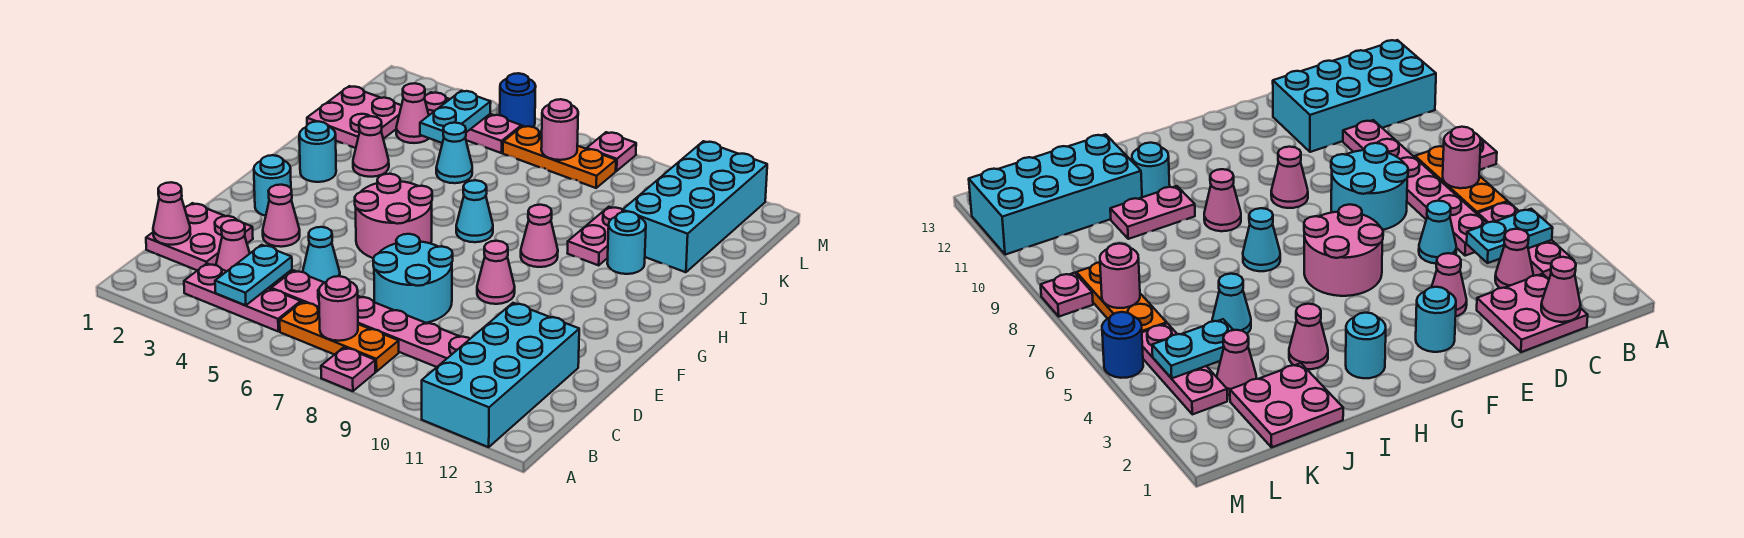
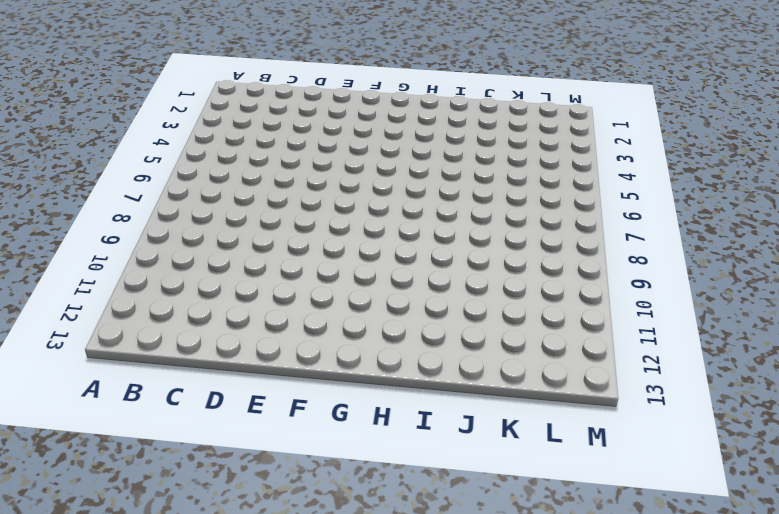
none -> pink 1x1 plate [321,347,375,391]
none -> cyan 2x4 brick [422,303,579,447]
none -> pink 1x3 plate [184,264,301,331]
none -> orange 1x3 plate [280,302,399,372]

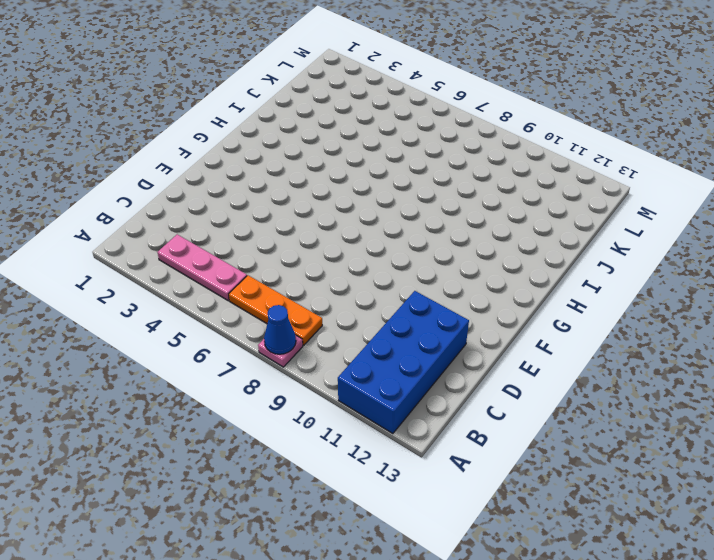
blue 1x1 cone [264,305,296,354] -> none
blue 2x4 brick [338,291,469,434] -> cyan 2x4 brick [422,303,579,447]
none -> pink 2x2 plate [146,203,253,270]
none -> pink 1x1 cone [216,220,250,271]
none -> pink 1x6 plate [271,270,470,367]
none -> cyan 1x1 cone [303,227,340,283]

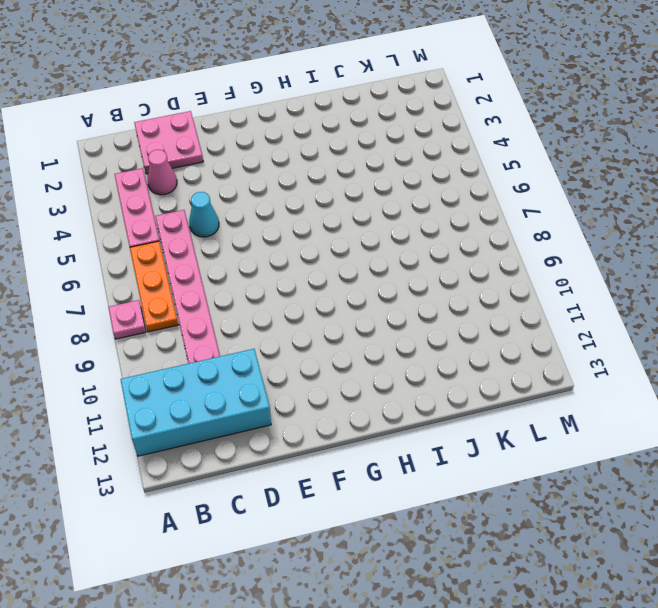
none -> cyan 2x2 round brick [373,234,453,323]
none -> pink 1x1 cone [263,185,300,247]
none -> cyan 1x1 round brick [254,155,291,216]
none -> pink 2x2 round brick [355,174,432,258]

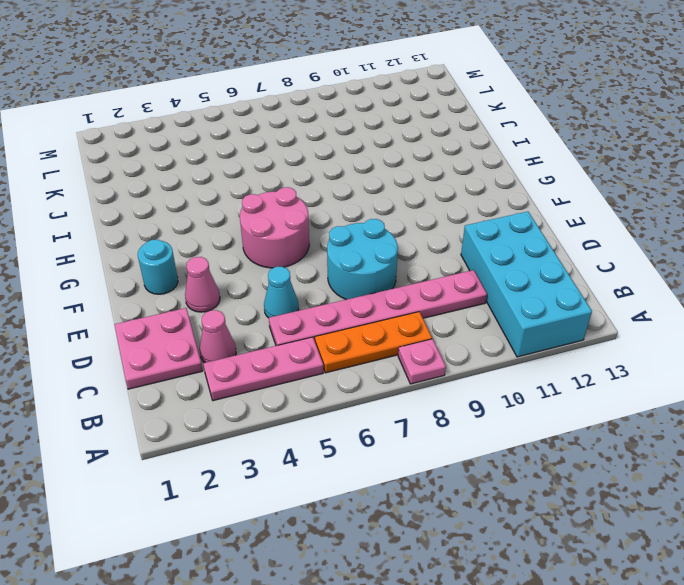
none -> pink 1x1 cone [477,241,515,304]
none -> cyan 1x1 round brick [299,121,336,182]
none -> cyan 1x1 cone [456,180,493,242]
none -> pink 1x1 cone [521,205,558,267]

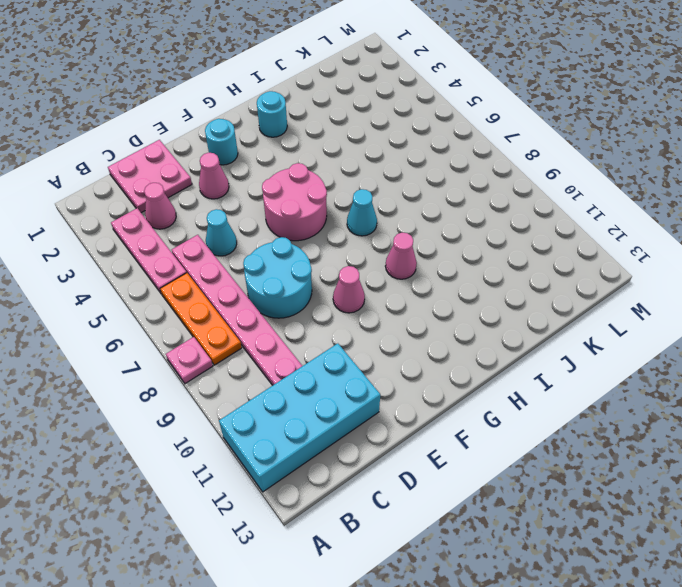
none -> pink 1x1 cone [353,116,389,177]
none -> pink 1x2 plate [567,207,622,265]
none -> cyan 1x1 round brick [607,211,646,274]
none -> pink 2x2 plate [307,86,401,148]

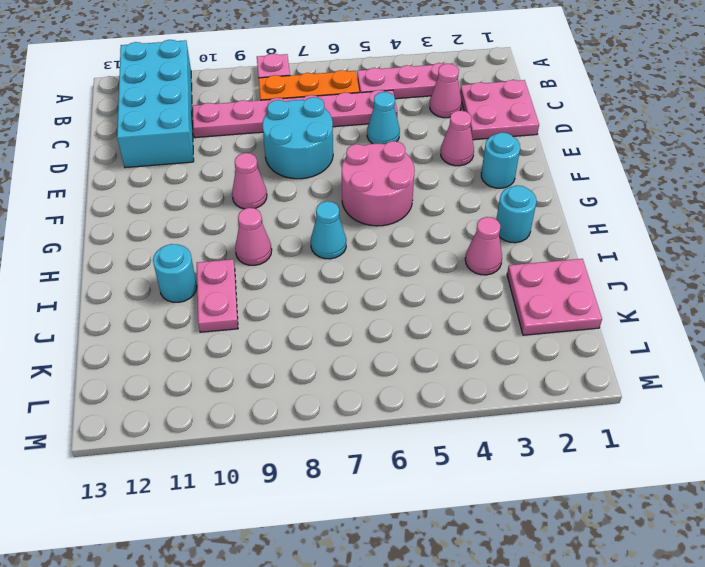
none -> cyan 1x1 cone [436,123,472,183]
none -> cyan 2x4 brick [622,141,767,272]
none -> pink 1x1 cone [396,83,429,143]
none -> pink 1x3 plate [425,92,521,153]

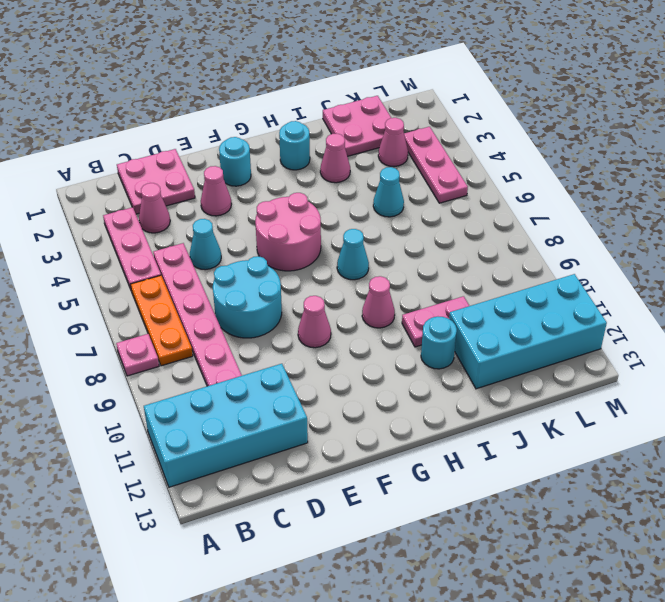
none -> orange 1x3 plate [503,126,616,188]
none -> blue 1x1 round brick [500,73,536,127]
none -> pink 1x1 plate [587,132,636,171]
none -> cyan 1x2 plate [215,245,292,306]

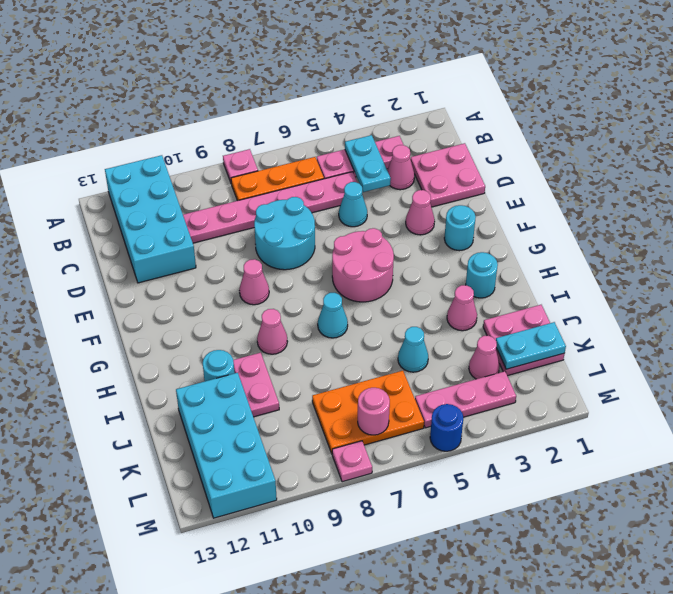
cyan 1x2 plate [496,322,566,369] -> cyan 1x2 plate turned to [420,91,491,143]
orange 2x3 plate [312,371,424,453] -> orange 1x3 plate [503,126,616,188]
none -> pink 1x1 round brick [319,276,358,341]
none -> pink 1x1 cone [153,182,190,245]

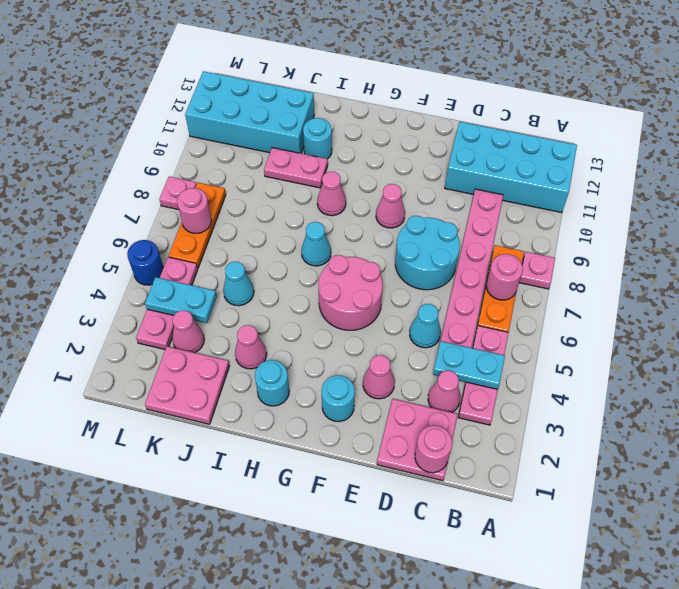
pink 1x1 round brick [415,426,452,473] -> pink 1x1 cone [153,182,190,245]

